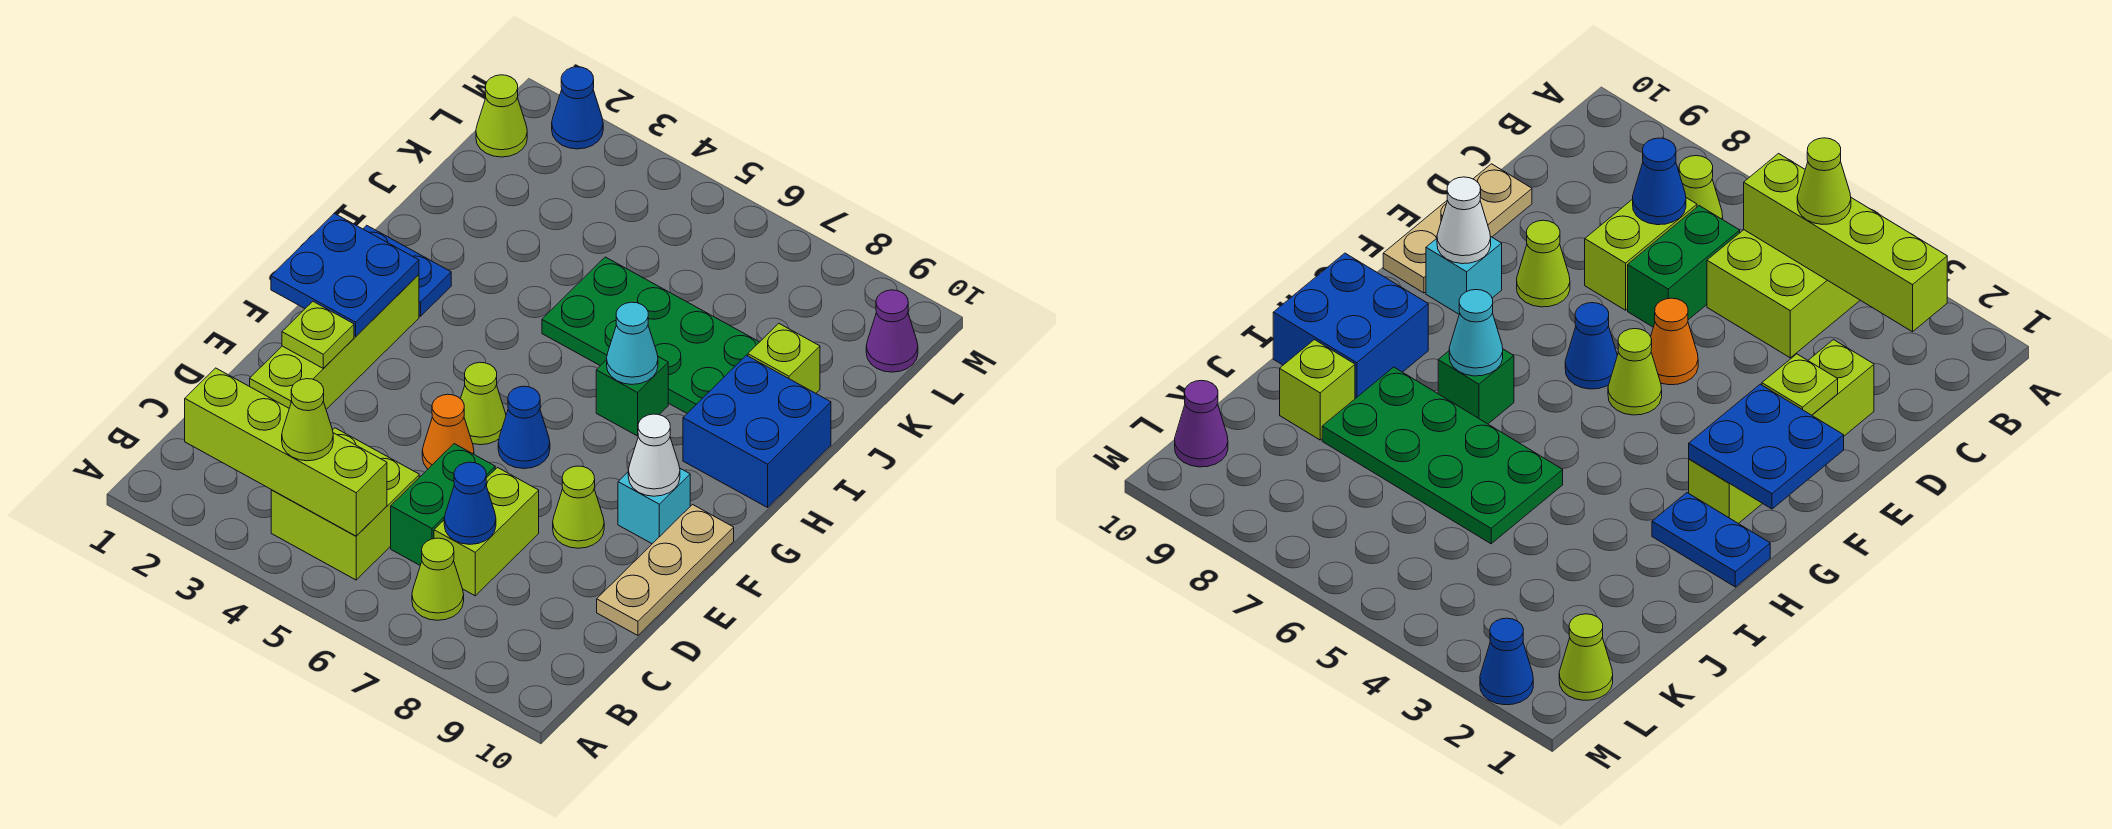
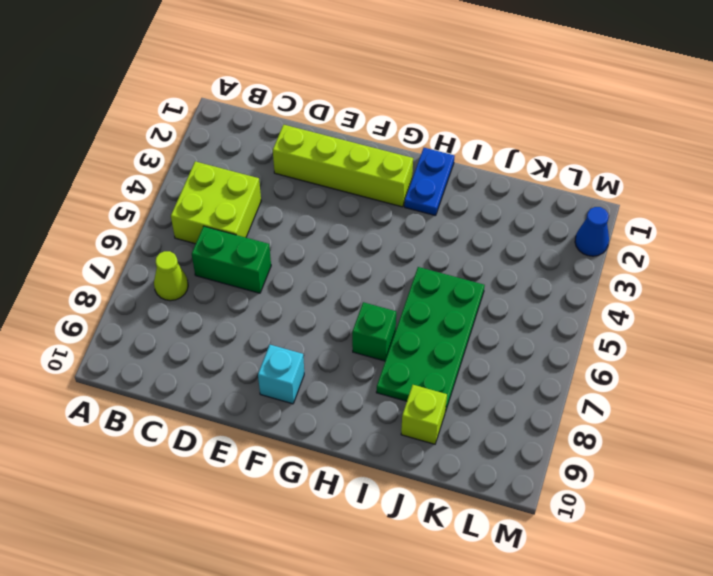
none -> lime 1x2 brick [434,468,539,596]
none -> tan 1x3 plate [597,505,734,635]
none -> orange 1x1 cone [422,394,474,469]

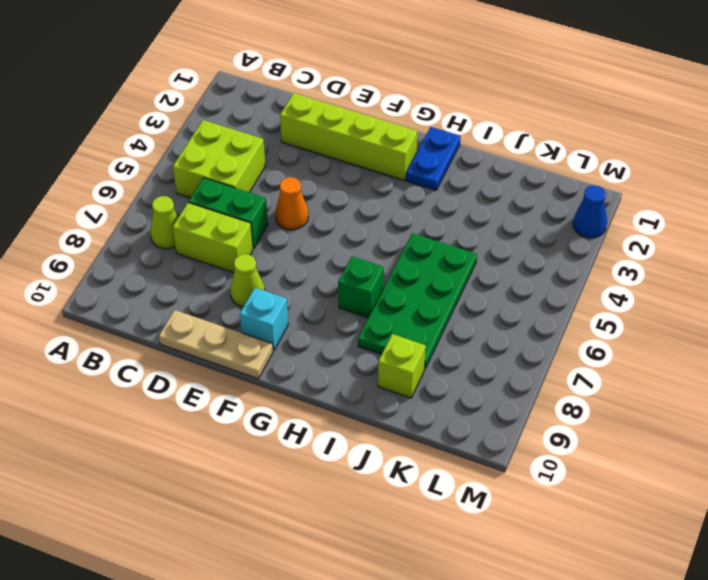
none -> lime 1x1 cone [461,362,506,445]
none -> blue 1x1 cone [498,386,550,469]
none -> blue 2x2 brick [683,355,831,507]

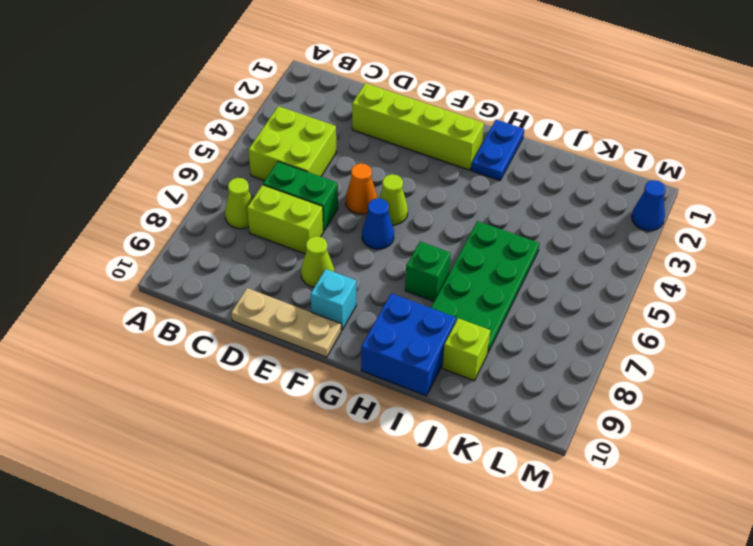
none -> lime 1x1 cone [476,75,527,157]
none -> purple 1x1 cone [866,290,918,372]
none -> lime 1x4 brick [185,368,387,536]

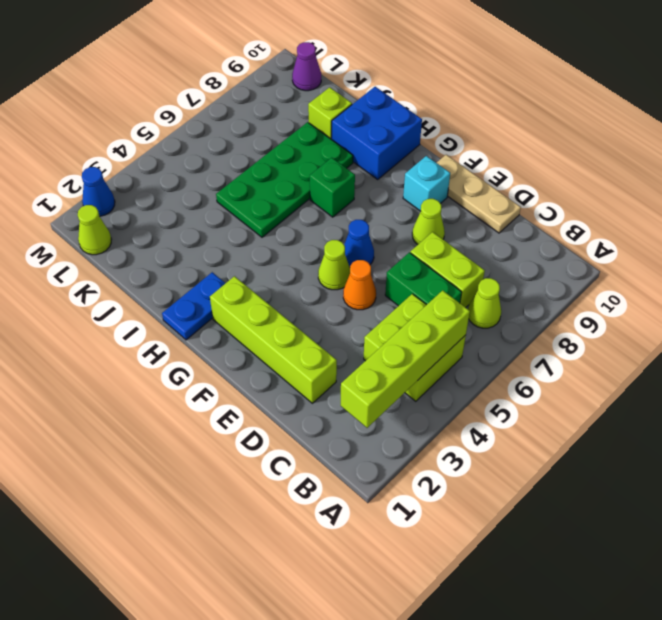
none -> blue 1x1 cone [444,462,496,544]
none -> lime 1x1 plate [282,302,354,368]
none -> blue 2x2 plate [271,213,419,336]

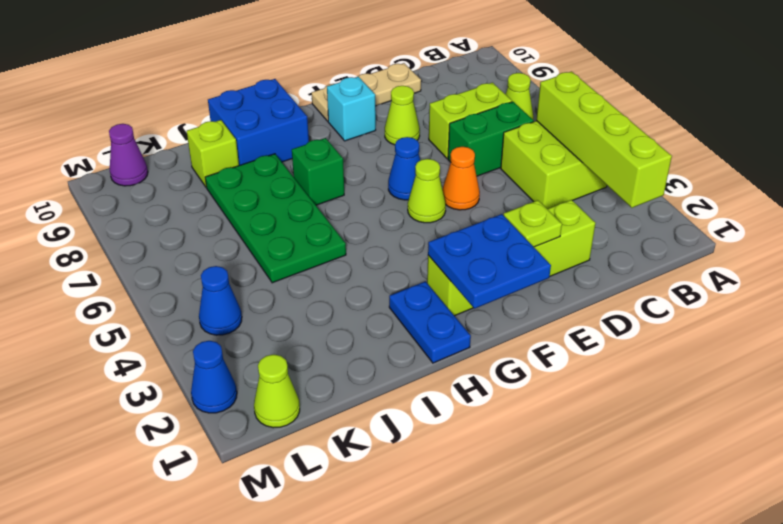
blue 1x1 cone [199,266,242,335] -> blue 1x1 cone moved to [444,462,496,544]
none -> white 1x1 cone [628,414,680,496]
none -> cyan 1x1 cone [607,302,658,385]
none -> lime 1x1 cone [282,379,333,461]

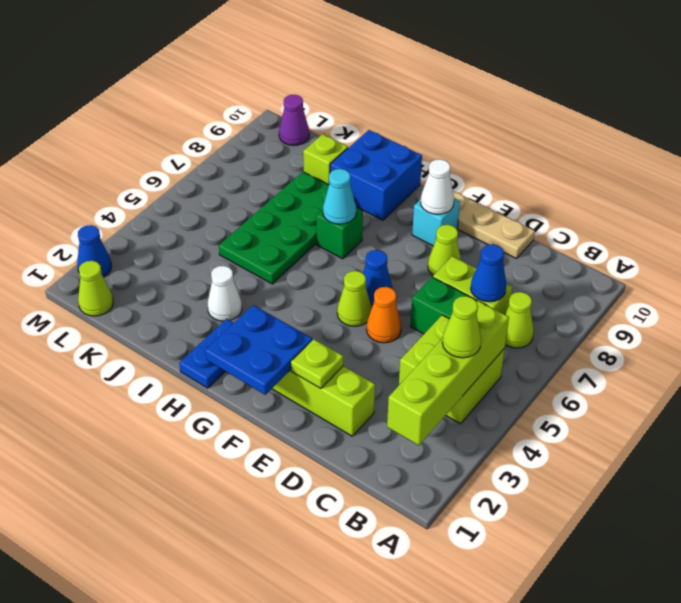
white 1x1 cone [207,266,242,321] -> none

